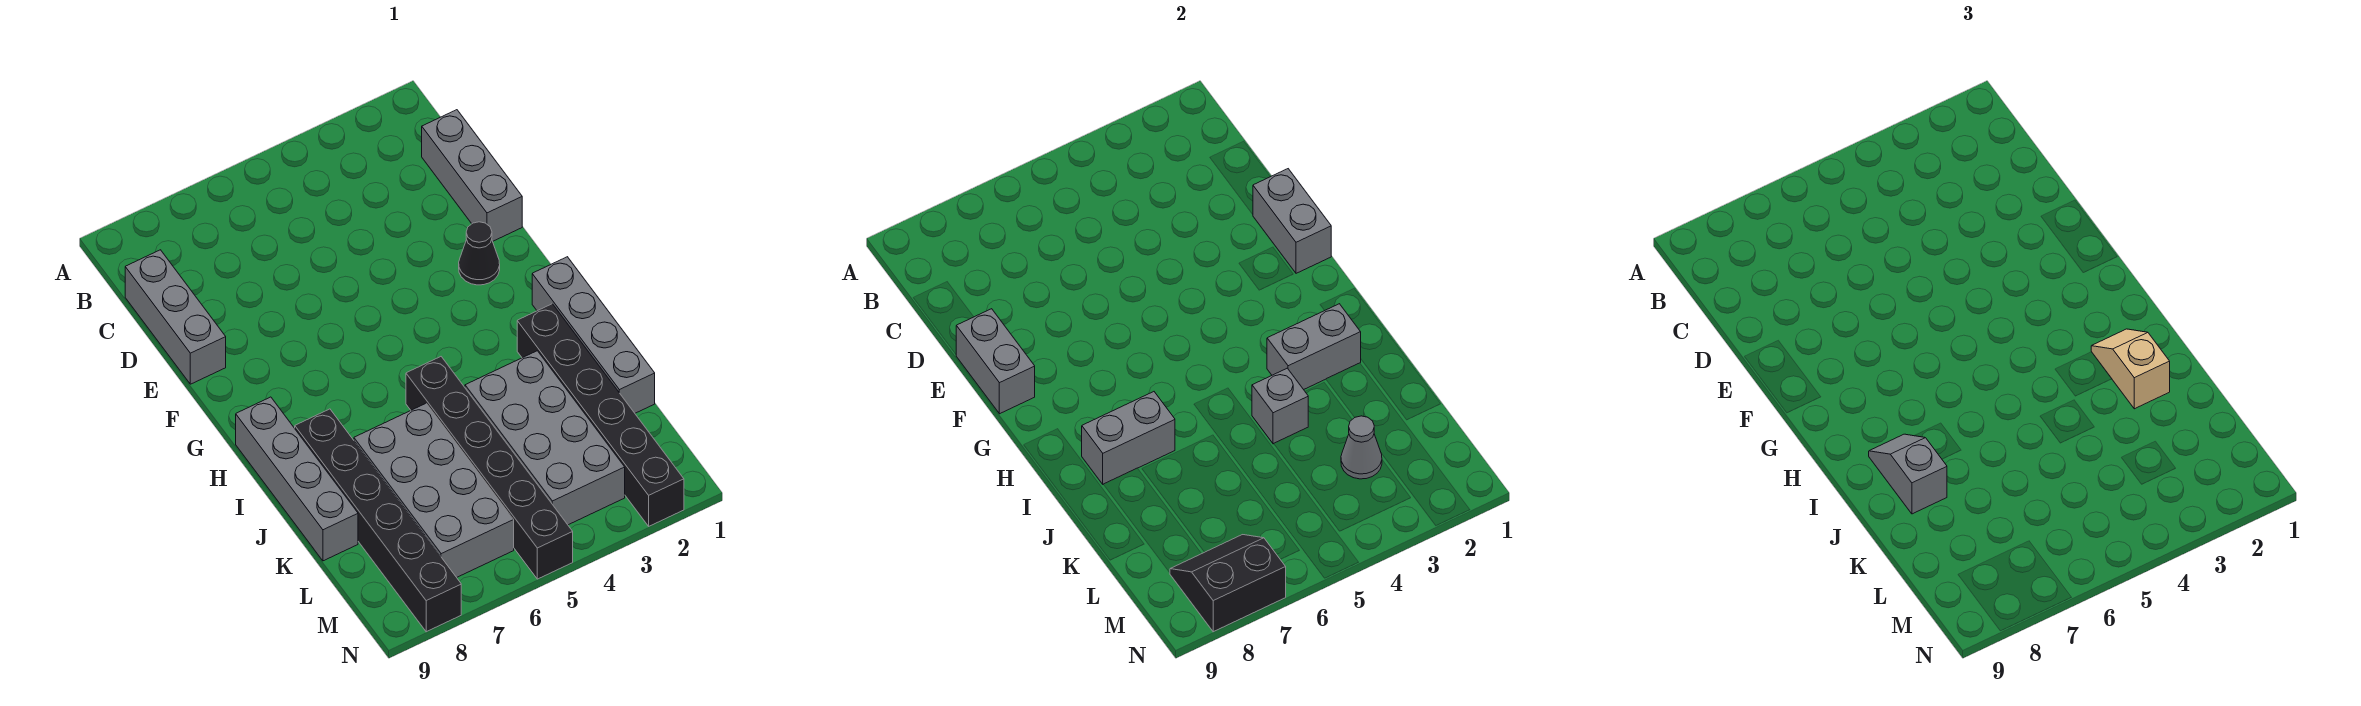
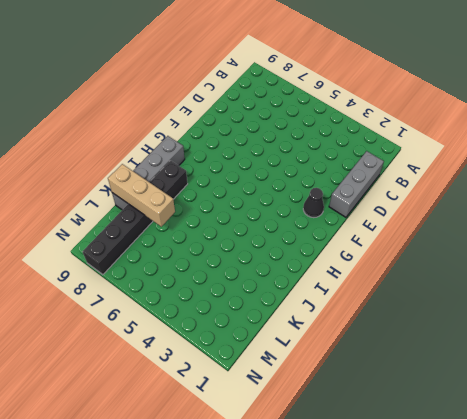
tan 1x3 brick [108,164,175,227] -> none
none -> grey 1x3 brick [125,250,226,384]
none -> grey 1x4 brick [532,257,655,413]
none -> black 1x6 brick [517,304,684,526]

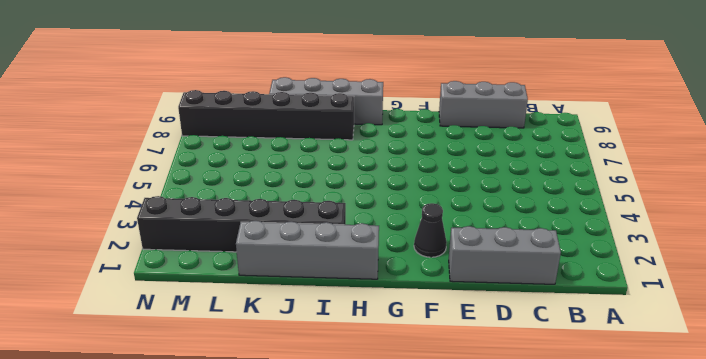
none -> black 1x6 brick [406,357,573,579]
none -> grey 2x4 brick [465,351,625,525]
none -> grey 2x4 brick [354,404,514,577]

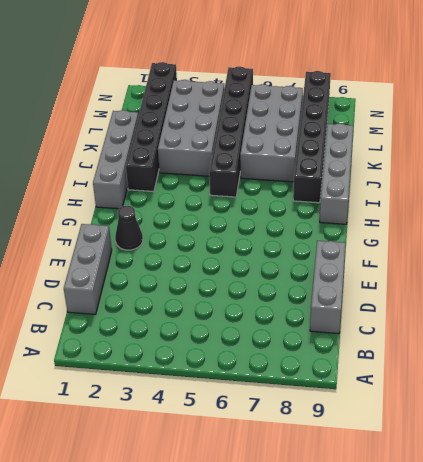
none -> grey 1x2 brick [1253,169,1331,273]
none -> grey 1x2 brick [956,309,1035,414]
none -> grey 1x2 brick [1267,304,1361,390]

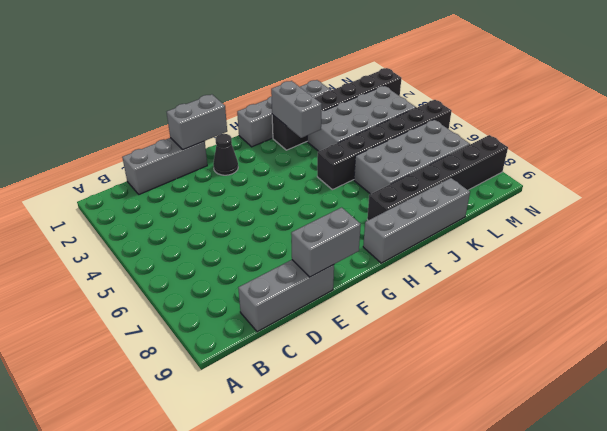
none -> grey 1x2 brick [1082,392,1175,484]
none -> grey 1x1 brick [1252,368,1308,444]
none -> grey 1x1 cone [1341,416,1382,479]

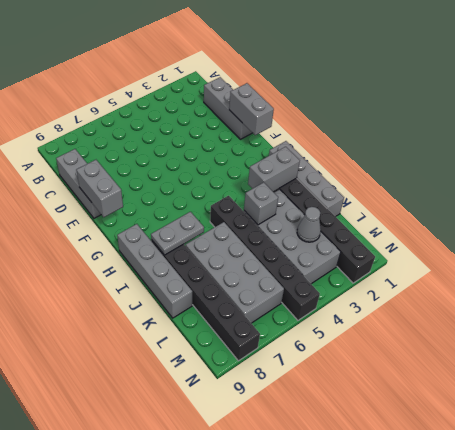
grey 1x2 plate [151,212,204,255] -> grey 1x2 brick [1082,392,1175,484]
none -> black 1x1 cone [459,222,500,285]
none -> black 2x2 slope [1170,535,1286,632]
none -> tan 1x2 slope [2091,329,2170,409]

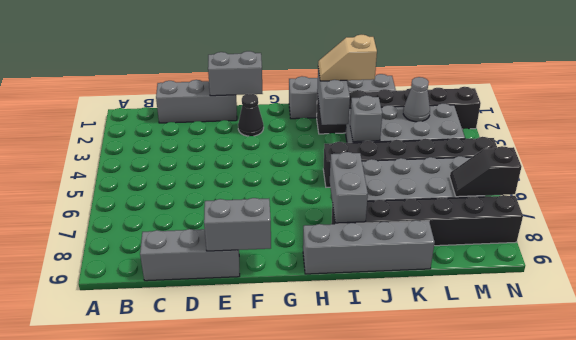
black 1x2 slope [450,146,521,197] -> black 2x2 slope [1170,535,1286,632]
none -> grey 1x2 slope [1869,434,1947,514]

